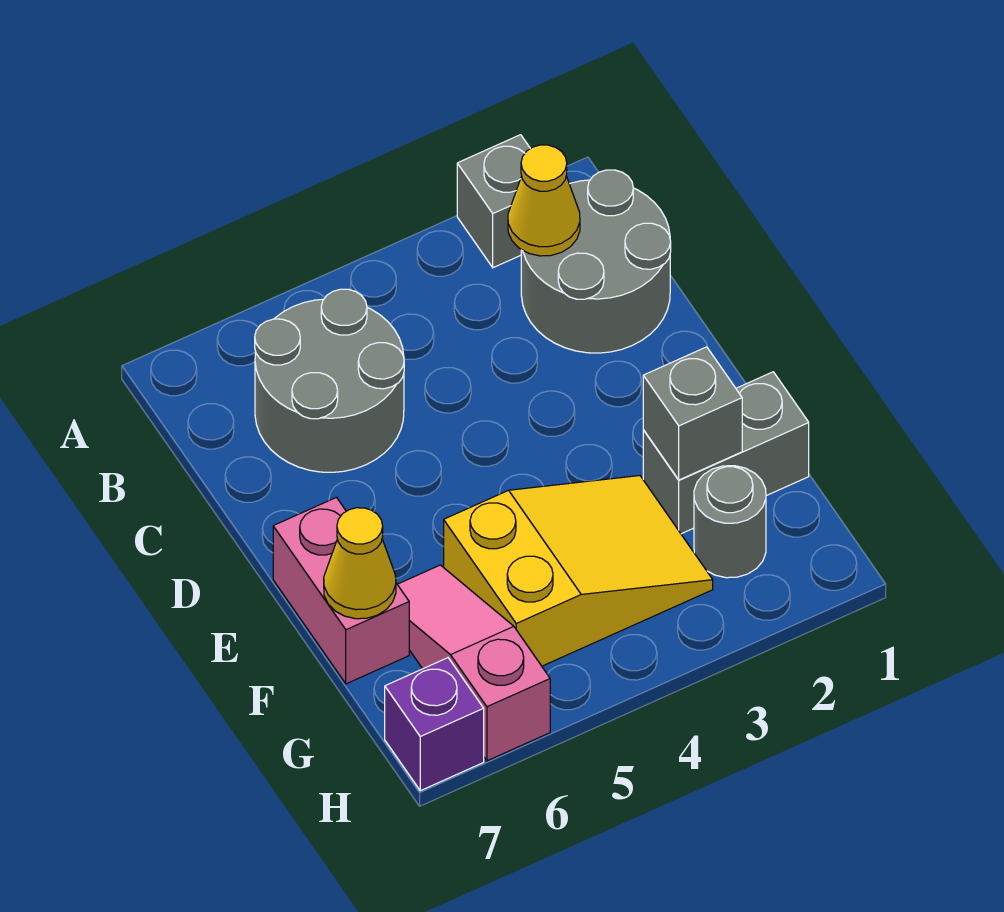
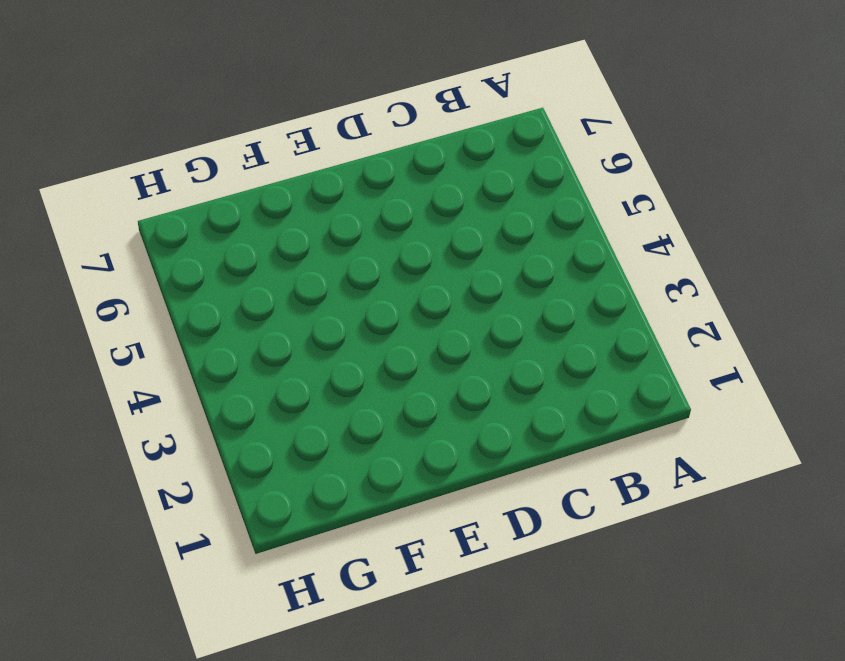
none -> grey 1x1 brick [457,135,530,268]
none -> grey 2x2 round brick [521,170,671,353]
none -> grey 2x2 round brick [255,289,404,472]

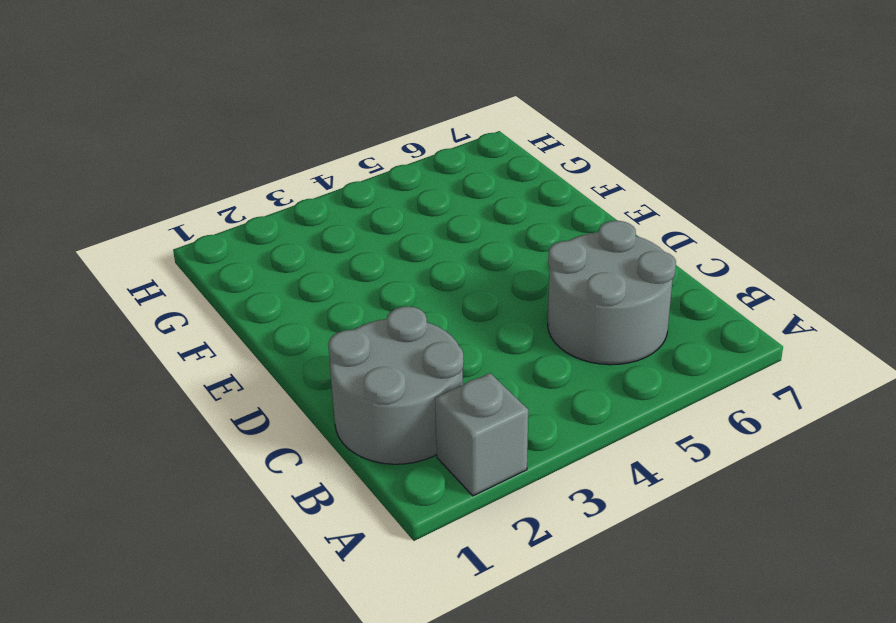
none -> pink 1x2 brick [273,497,409,684]
none -> grey 1x2 brick [643,372,809,534]
none -> yellow 2x3 slope [444,476,713,666]

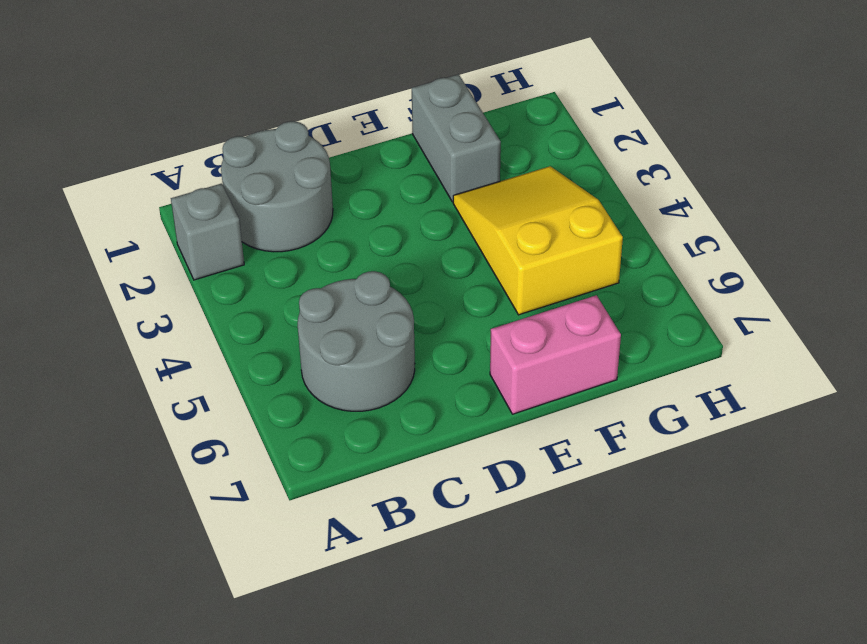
none -> pink 1x3 slope [397,565,550,761]
none -> grey 1x1 round brick [694,466,766,578]
none -> purple 1x1 brick [385,658,484,791]

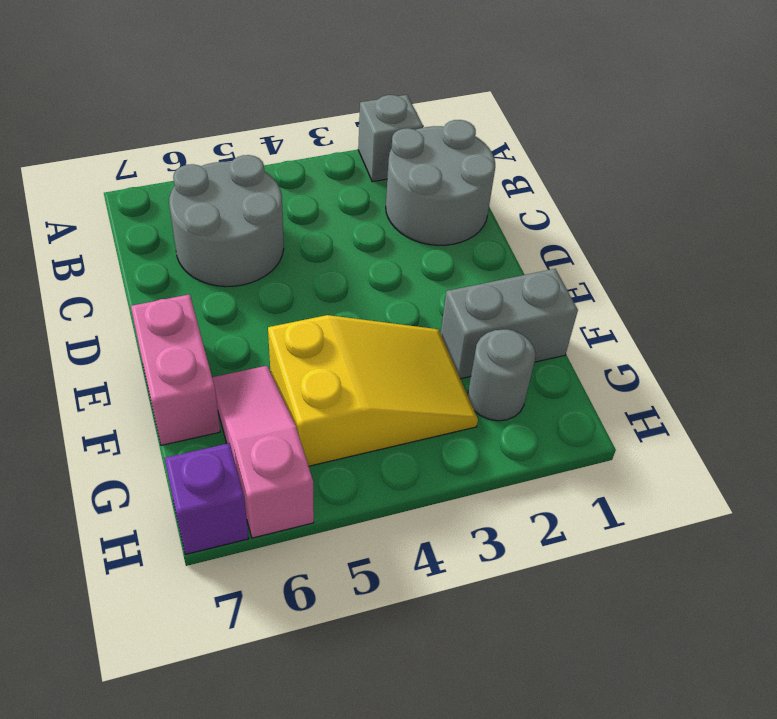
none -> yellow 1x1 cone [508,145,580,256]
none -> grey 1x1 brick [643,347,742,480]
none -> yellow 1x1 cone [324,508,396,619]

